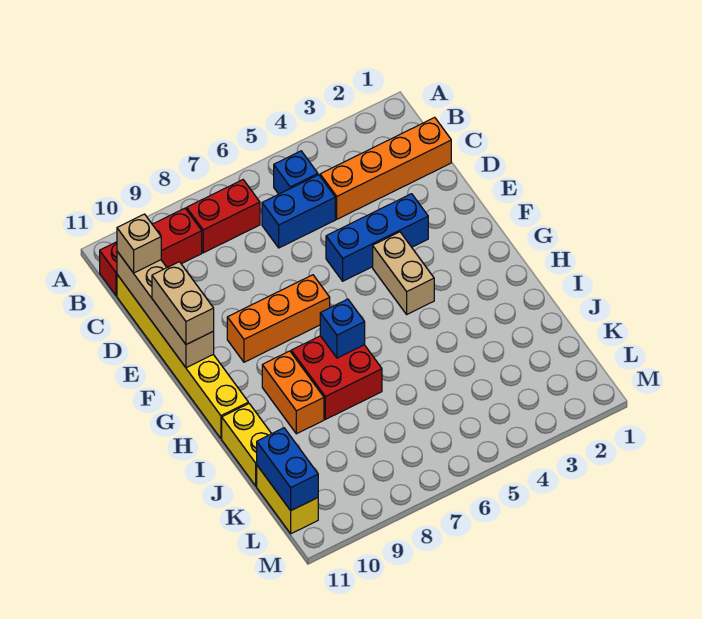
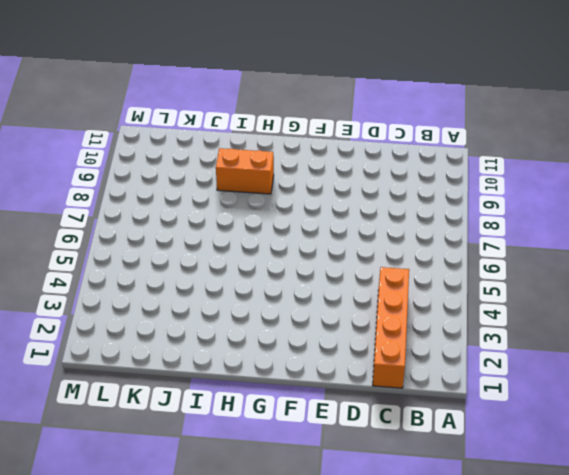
none -> blue 1x1 brick [274,151,318,194]
none -> red 1x2 brick [187,180,260,253]
none -> red 1x3 brick [100,208,202,296]

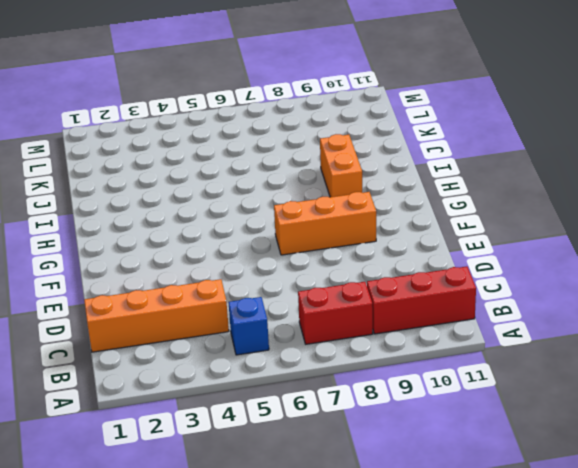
none -> blue 1x2 brick [262,175,335,248]
none -> yellow 1x6 brick [117,275,248,438]
none -> blue 1x3 brick [326,194,428,281]

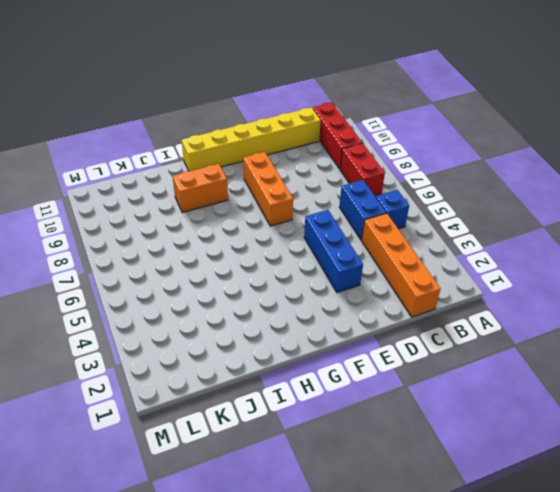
none -> tan 1x2 brick [373,232,434,314]
none -> red 2x2 brick [291,336,382,419]
none -> yellow 1x2 brick [222,404,271,486]

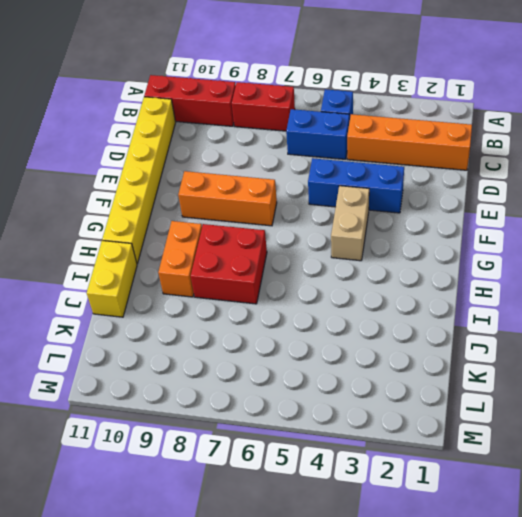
none -> yellow 1x2 brick [257,466,318,534]
none -> tan 1x4 brick [117,251,214,368]
none -> blue 1x1 brick [320,299,365,358]

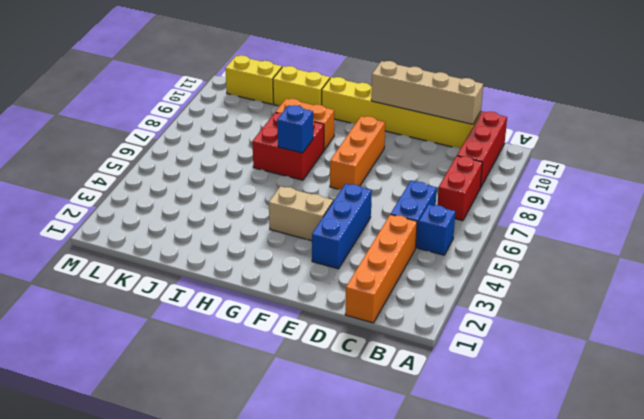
none -> blue 1x2 brick [257,428,318,510]
none -> tan 1x1 brick [117,214,161,273]
none -> tan 1x2 brick [152,262,214,344]

